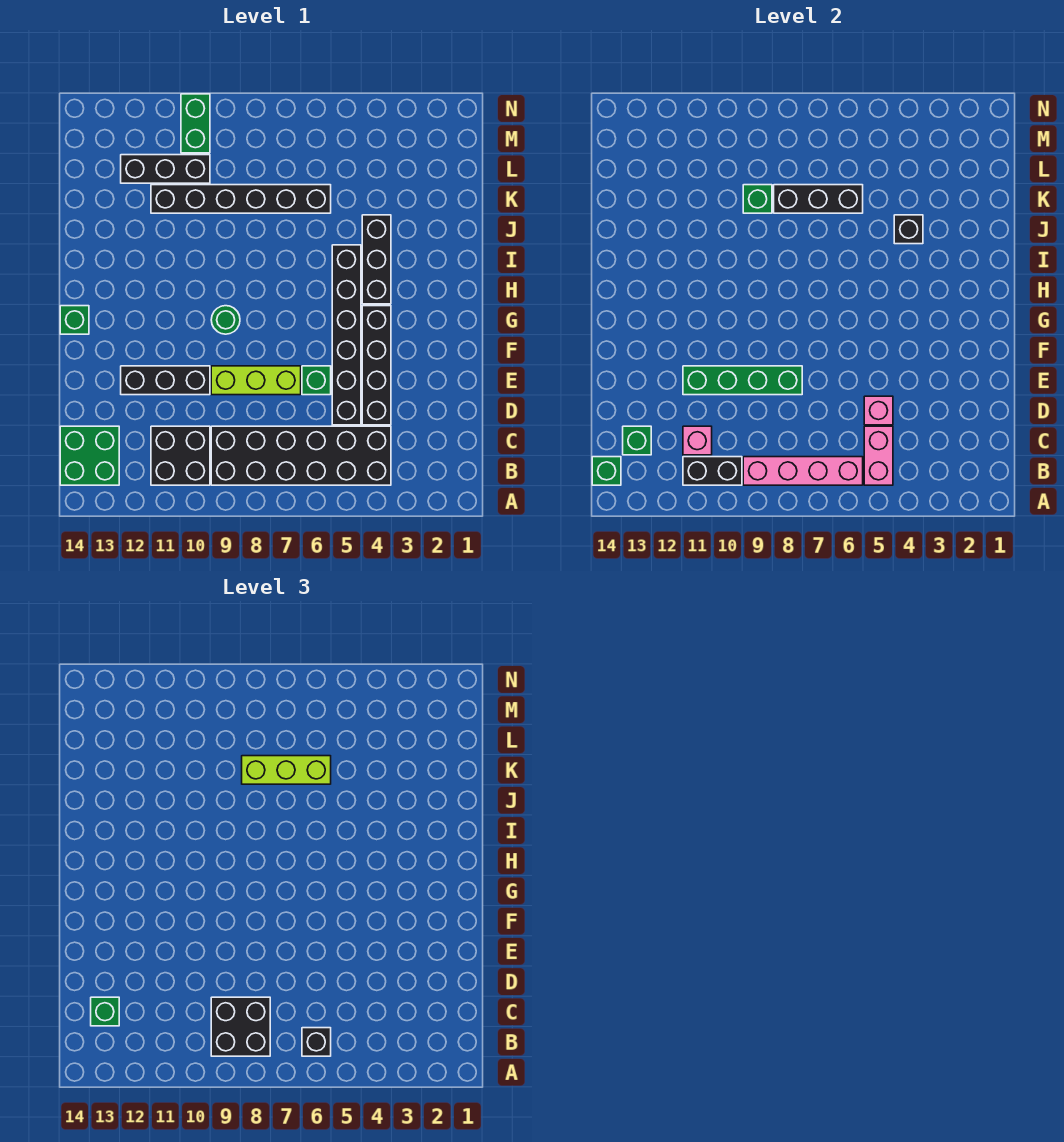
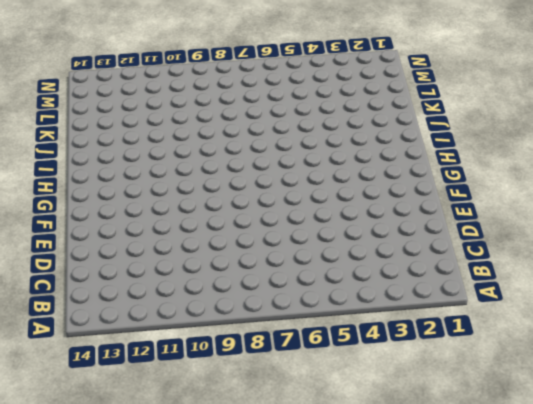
none -> black 2x6 brick [211,426,391,485]
none -> black 2x2 brick [151,426,210,485]
none -> green 2x2 brick [60,426,119,485]

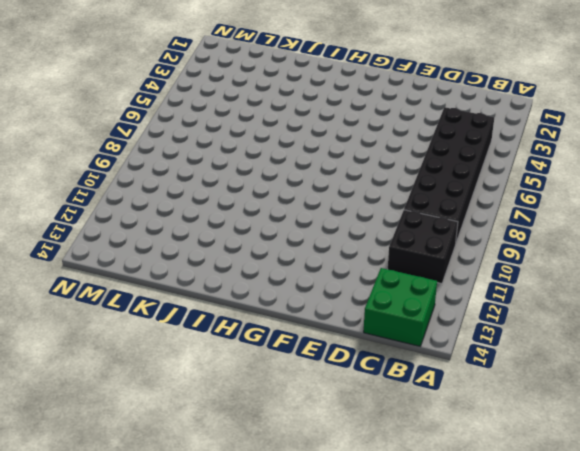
none -> black 1x4 brick [362,306,391,425]
none -> black 1x6 brick [332,245,361,425]
none -> green 1x1 brick [302,366,331,395]

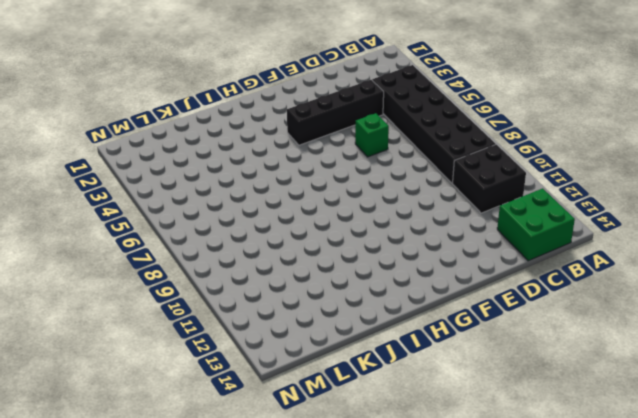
none -> black 1x6 brick [332,245,361,425]
none -> lime 1x3 brick [211,366,301,395]
none -> black 1x3 brick [121,366,210,395]

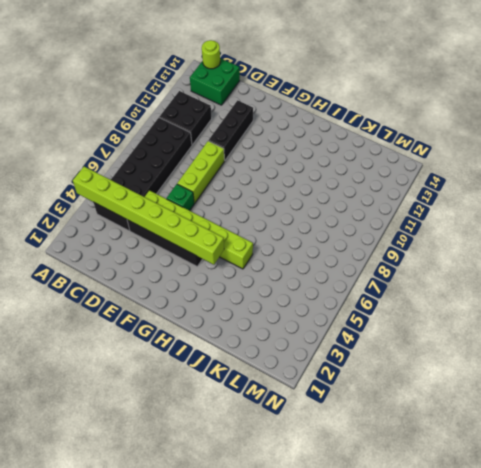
lime 1x8 brick [73,167,224,265] -> none
lime 1x1 round brick [202,40,220,69] -> green 1x1 brick [592,457,621,485]
lime 1x6 brick [144,190,253,269] -> black 1x6 brick [332,245,361,425]
none -> green 1x1 round brick [211,306,240,334]
none -> green 1x1 brick [60,306,89,334]
none -> black 1x3 brick [362,215,391,304]

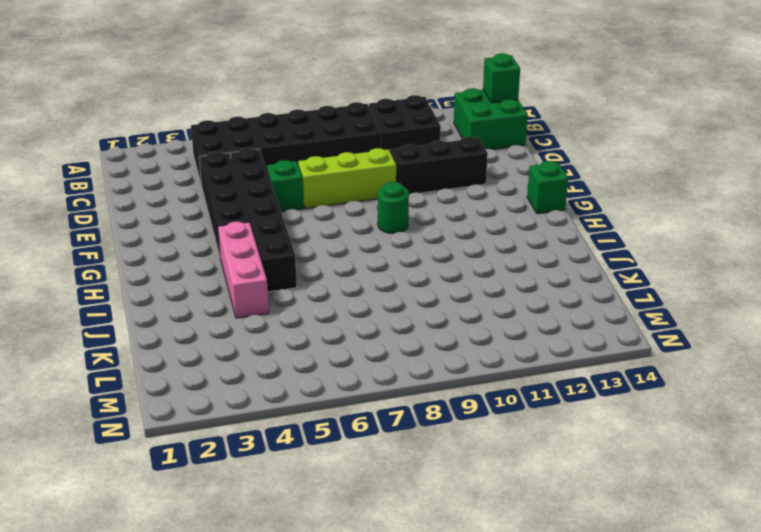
pink 1x3 brick [218,222,269,318] -> black 1x3 brick [362,215,391,304]
none -> black 1x6 brick [151,185,331,213]
none -> black 1x3 brick [121,155,210,183]
none -> green 1x2 brick [181,94,210,153]

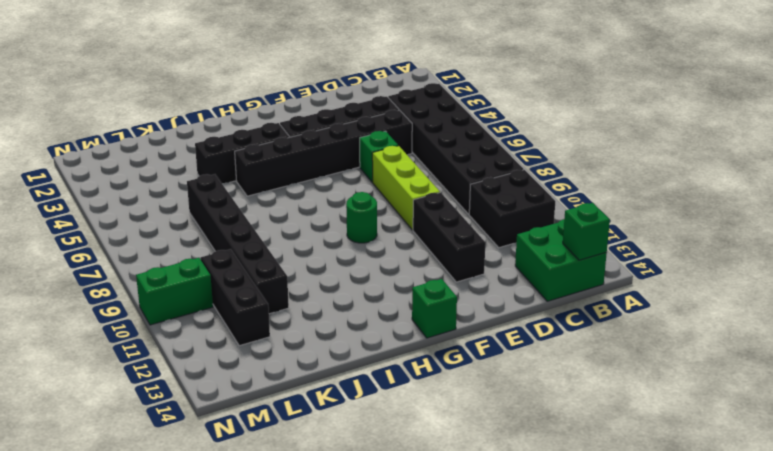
none -> pink 1x2 brick [864,426,893,485]
none -> pink 1x4 brick [743,457,863,485]
none -> black 1x2 brick [683,457,742,485]

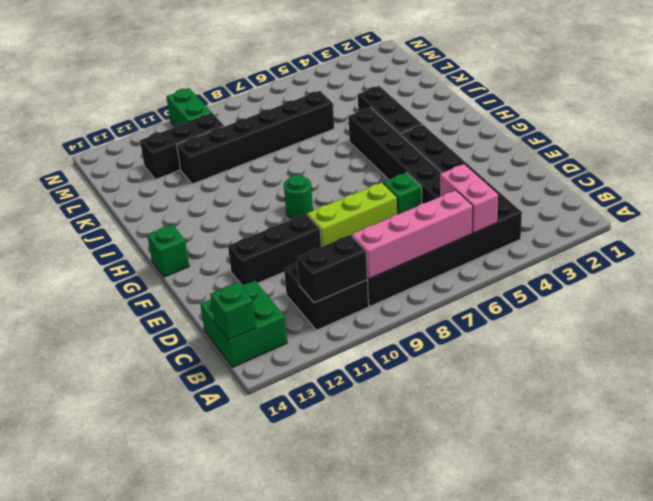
none -> pink 1x1 brick [683,426,712,455]
none -> green 1x1 brick [623,426,651,455]
none -> pink 1x1 brick [864,396,893,425]

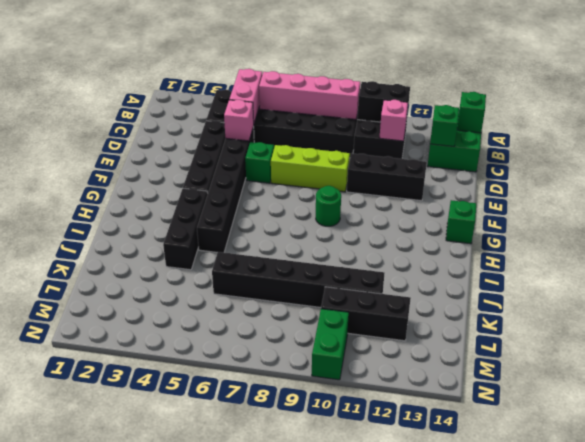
none -> green 1x4 brick [683,366,802,395]
none -> black 1x1 brick [894,215,923,244]
none -> black 1x3 brick [774,185,863,213]

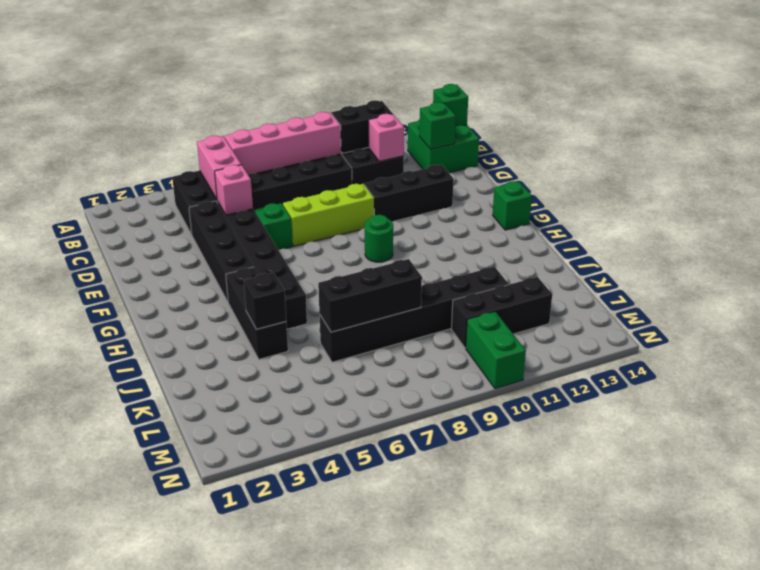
none -> green 1x4 brick [683,366,802,395]
none -> green 1x1 brick [743,185,772,213]
none -> black 1x1 brick [302,1028,331,1056]

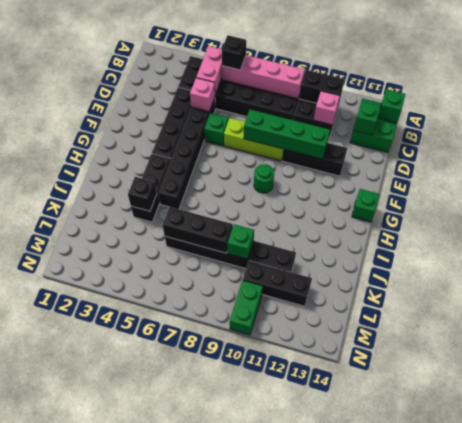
none -> black 2x2 brick [211,997,270,1056]
none -> green 1x1 brick [91,997,119,1026]
none -> lime 1x3 brick [242,756,331,784]

